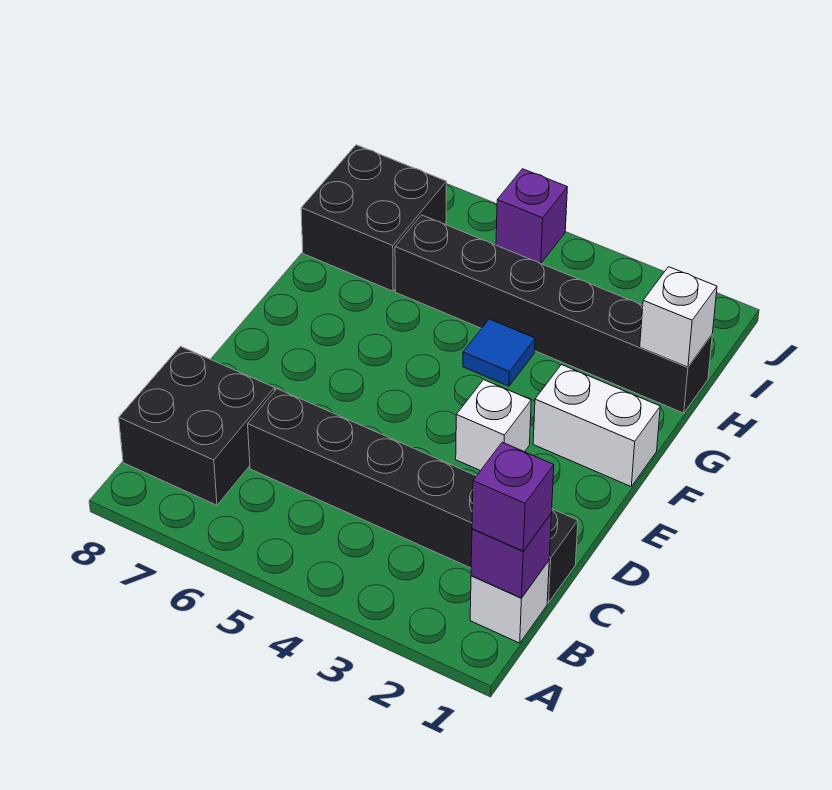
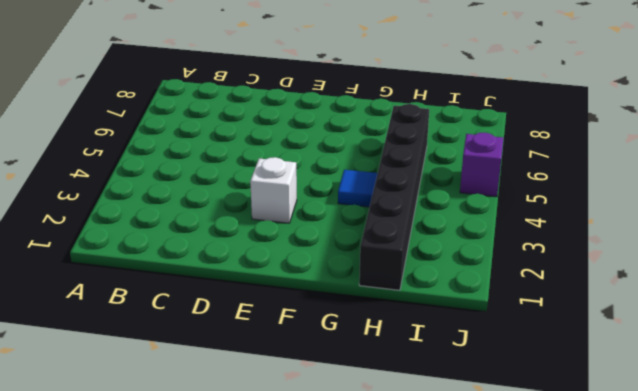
none -> white 1x1 brick [470,561,549,643]
none -> black 2x2 brick [119,346,275,505]
none -> black 1x6 brick [248,389,578,603]

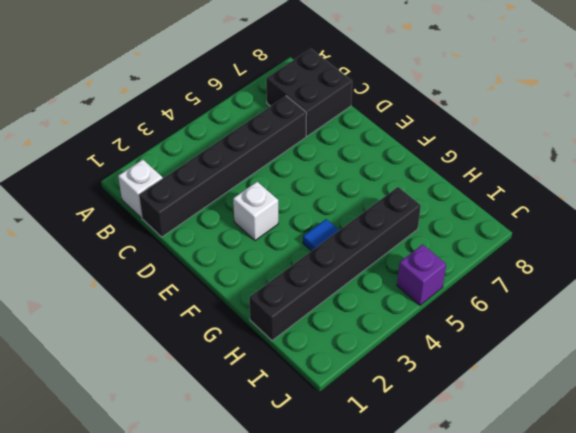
none -> white 1x2 brick [533,365,660,486]
none -> black 2x2 brick [301,145,447,291]
none -> purple 1x1 brick [471,513,552,598]

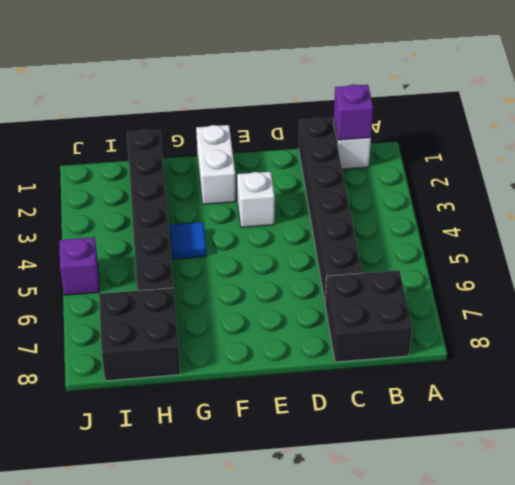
none -> white 1x1 brick [640,267,717,367]
none -> purple 1x1 brick [472,442,554,551]

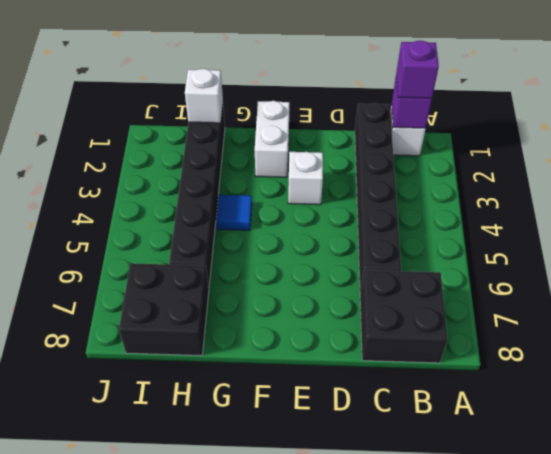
none -> purple 1x1 brick [496,169,567,263]

